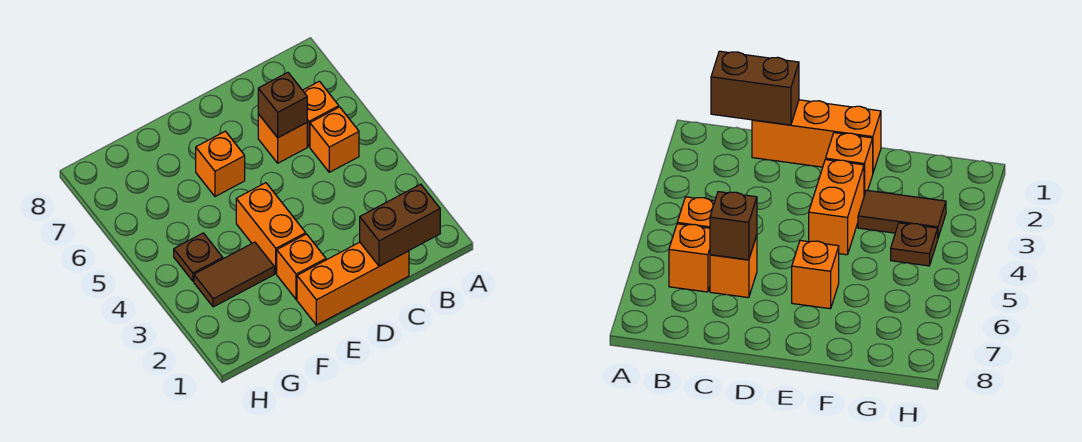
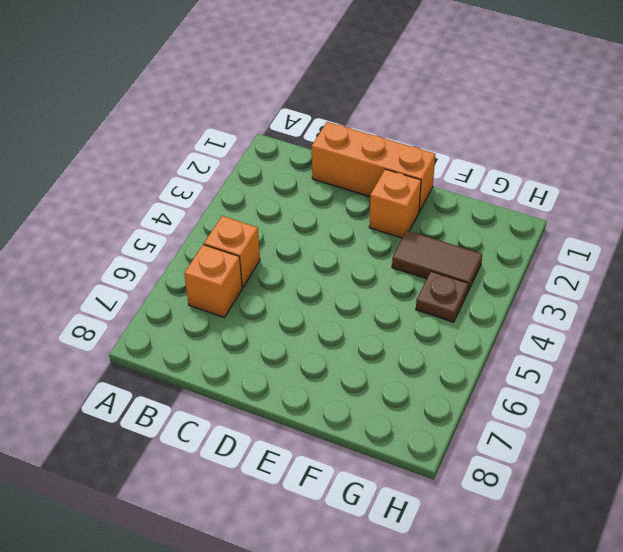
none -> orange 1x1 brick [258,114,307,163]
none -> orange 1x2 brick [236,183,306,274]

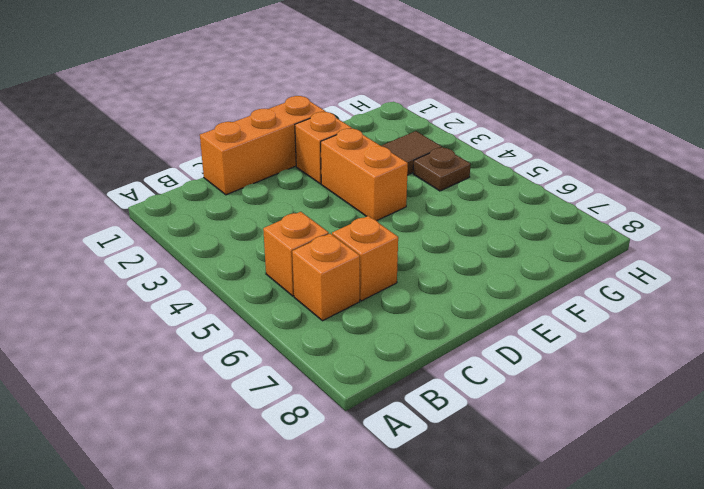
none -> orange 1x1 brick [196,131,245,197]
none -> brown 1x2 brick [360,184,440,266]

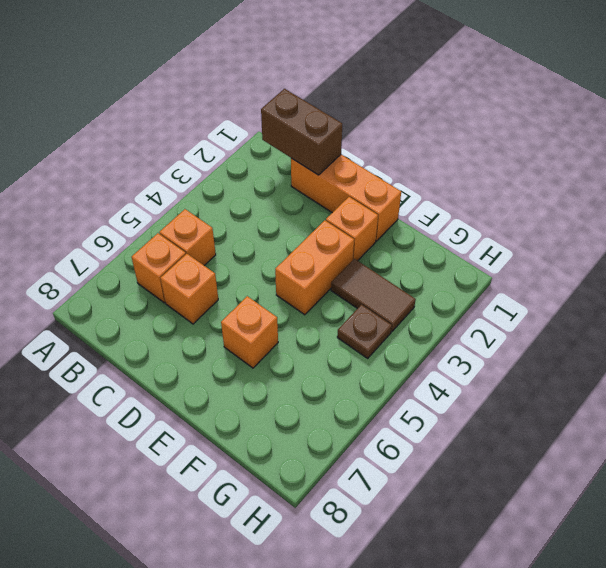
none -> brown 1x1 brick [258,73,307,138]

